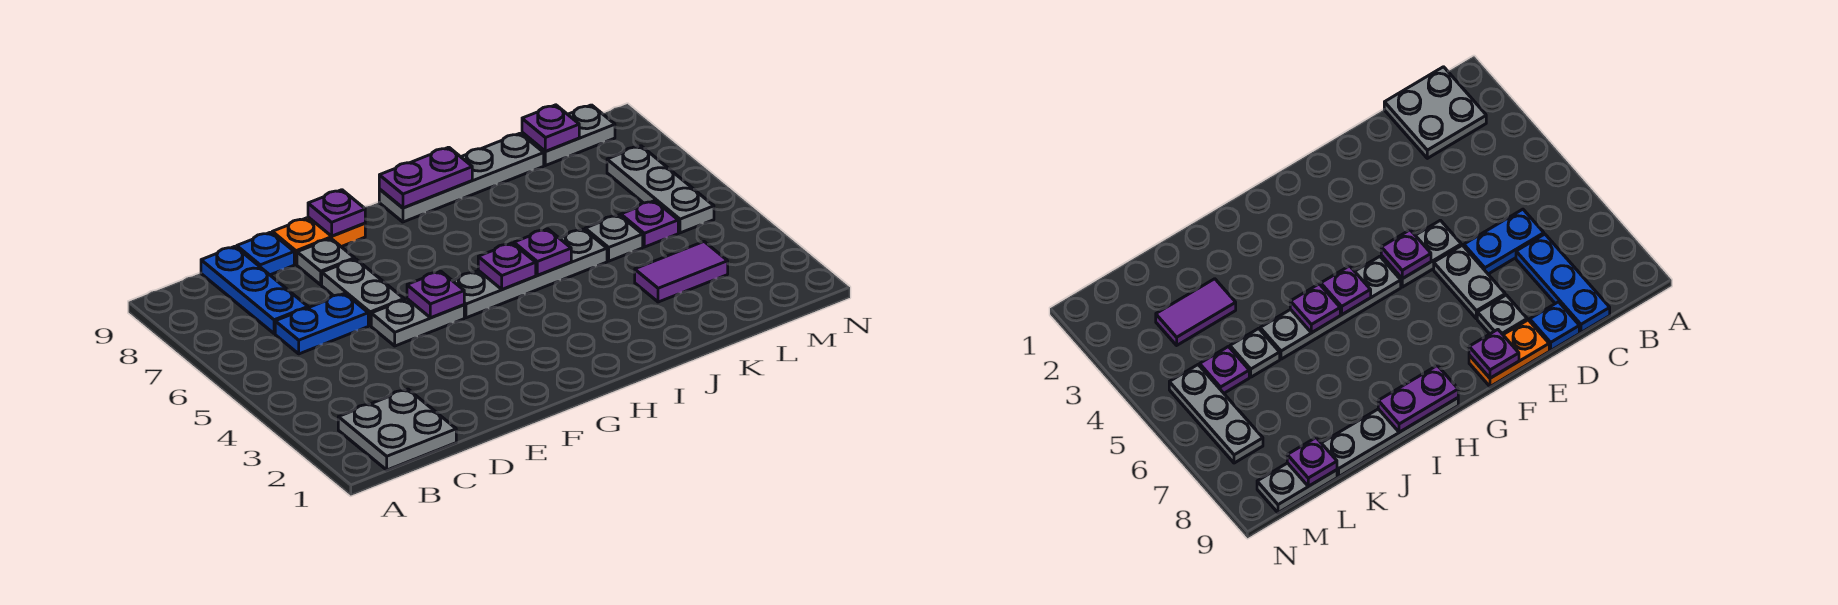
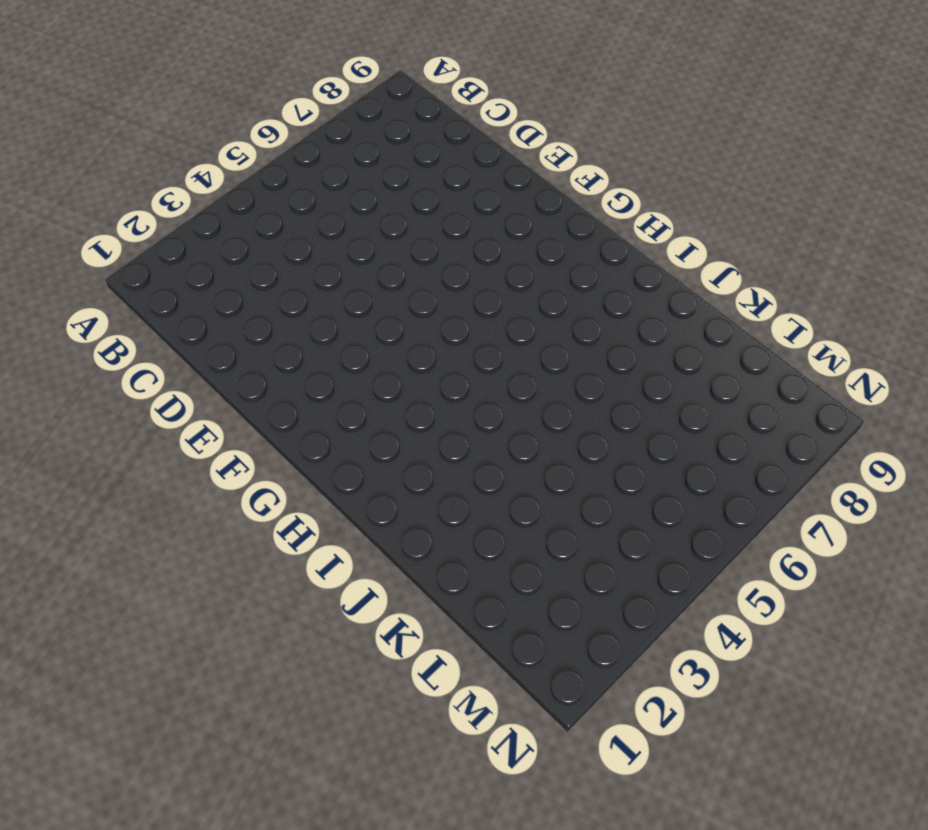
none -> grey 2x2 plate [338,389,456,470]
none -> blue 1x2 plate [275,293,368,354]
none -> blue 1x3 plate [201,246,308,334]

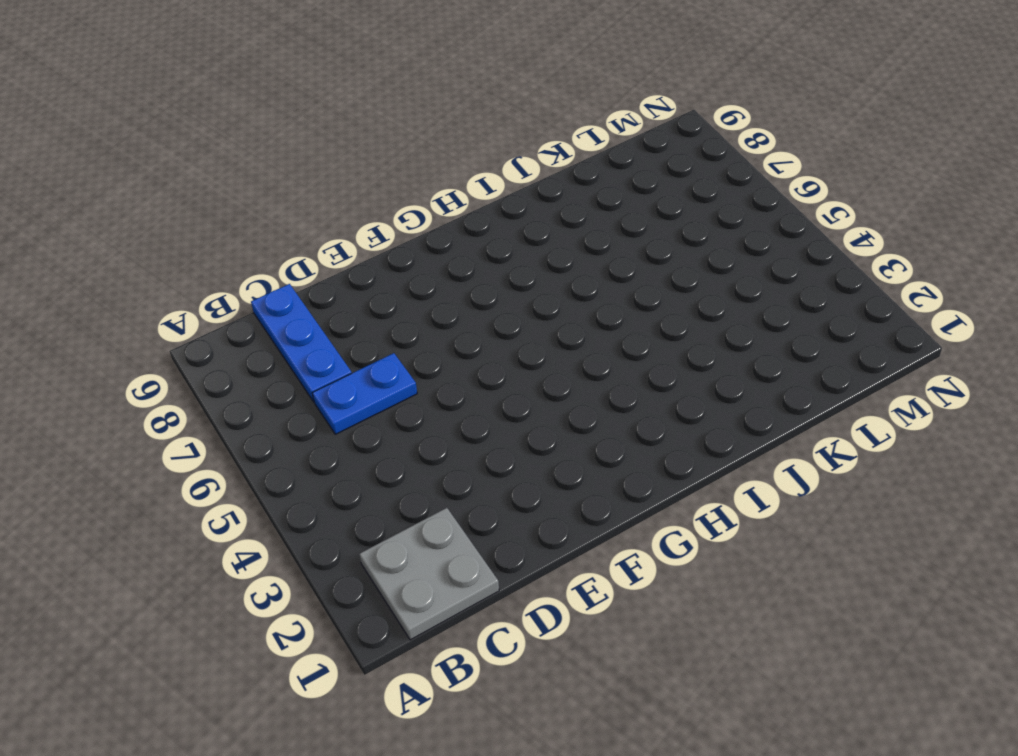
none -> blue 1x1 plate [237,232,294,275]
none -> grey 1x2 plate [371,299,464,346]
none -> grey 1x2 plate [322,259,404,326]

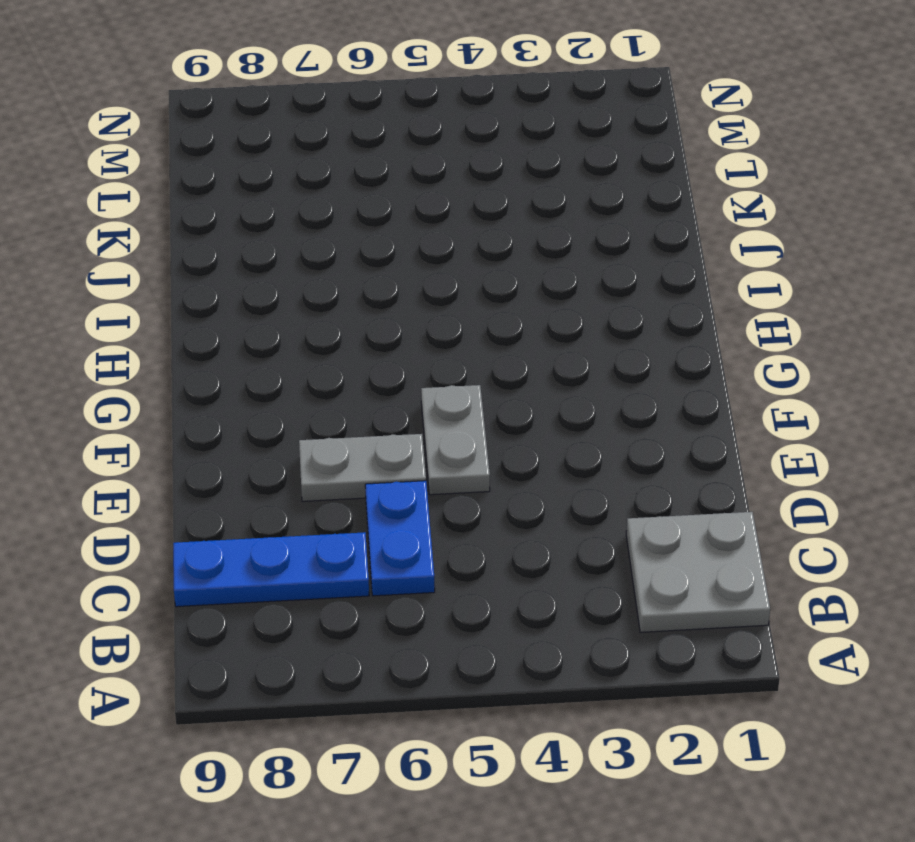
none -> blue 1x1 plate [237,232,294,275]
none -> grey 1x1 plate [297,239,355,285]
none -> orange 1x2 plate [272,217,365,264]

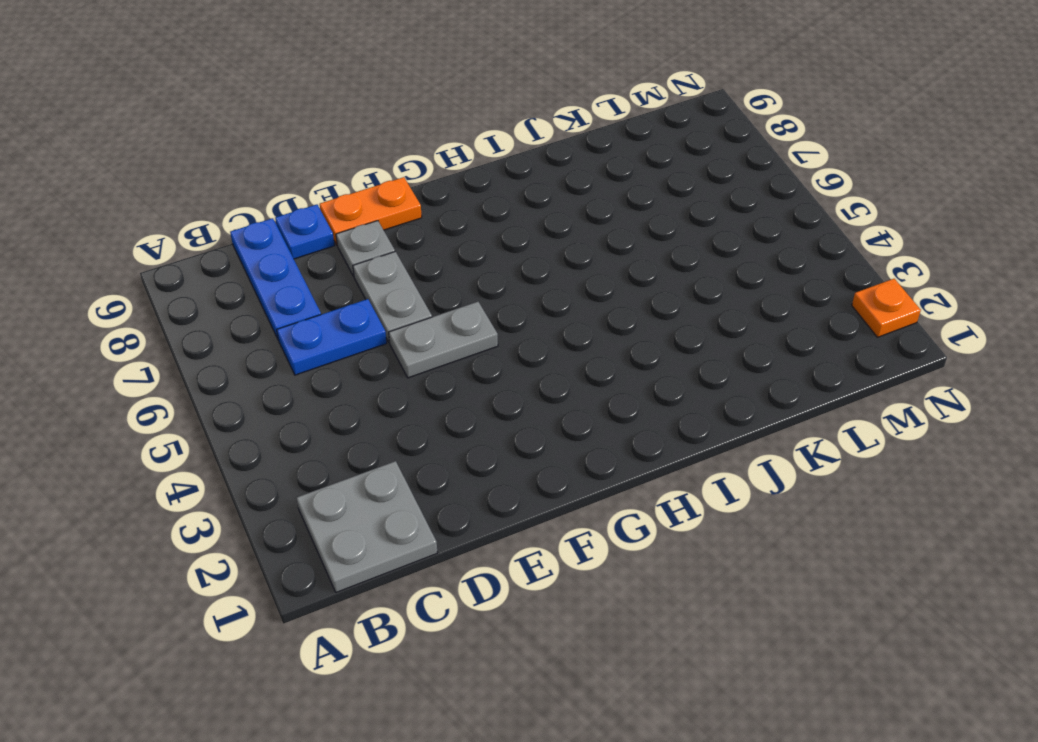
orange 1x1 plate [852,279,921,337] -> none
none -> grey 1x4 plate [453,229,607,318]
none -> grey 1x4 plate [379,133,544,222]
none -> purple 1x2 tile [635,242,728,302]

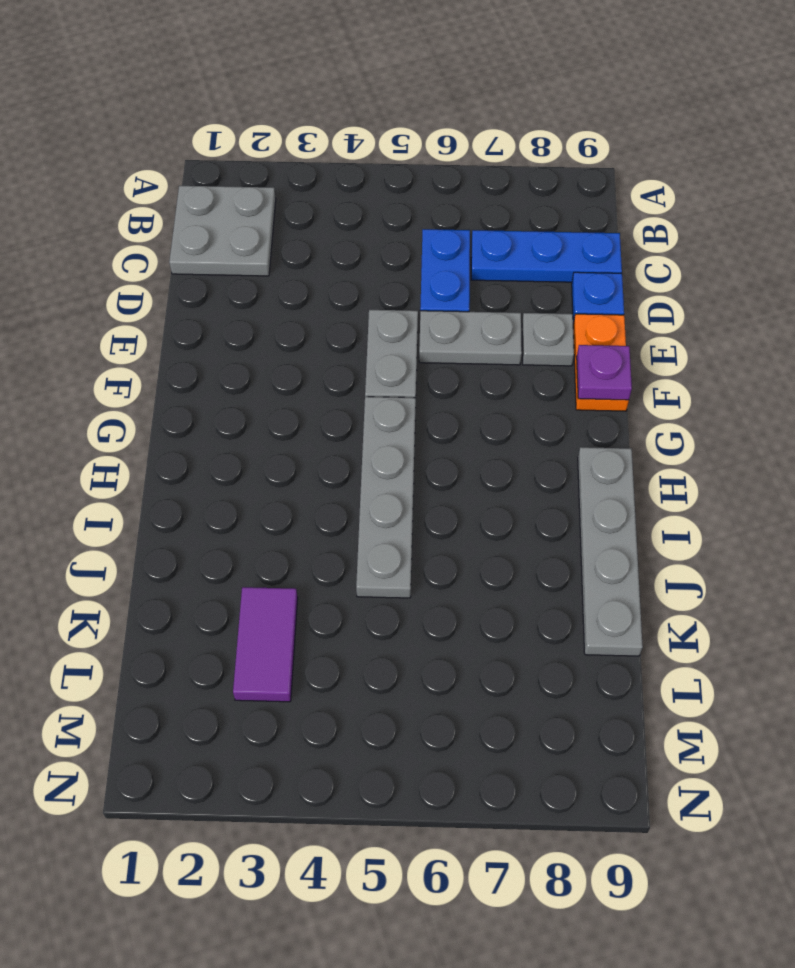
none -> grey 1x1 plate [585,215,643,261]
none -> purple 1x1 plate [621,201,678,247]
none -> grey 1x2 plate [522,105,615,166]

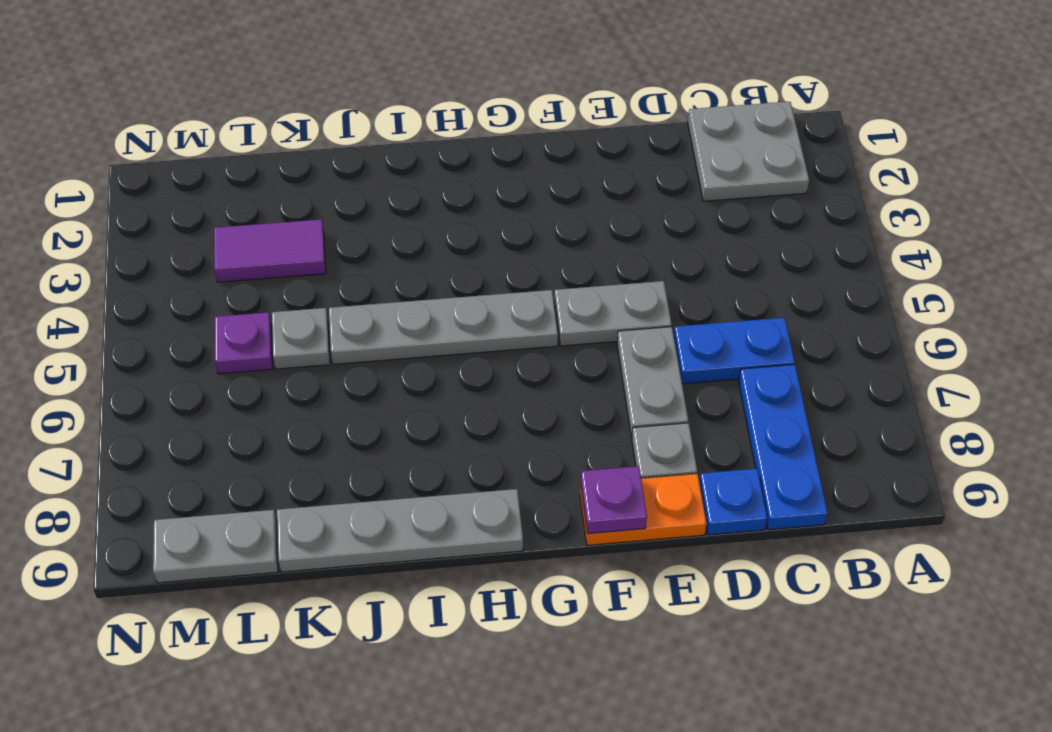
none -> grey 1x3 plate [607,146,714,233]
none -> purple 1x1 plate [407,271,464,318]
none -> purple 1x1 plate [478,243,536,289]

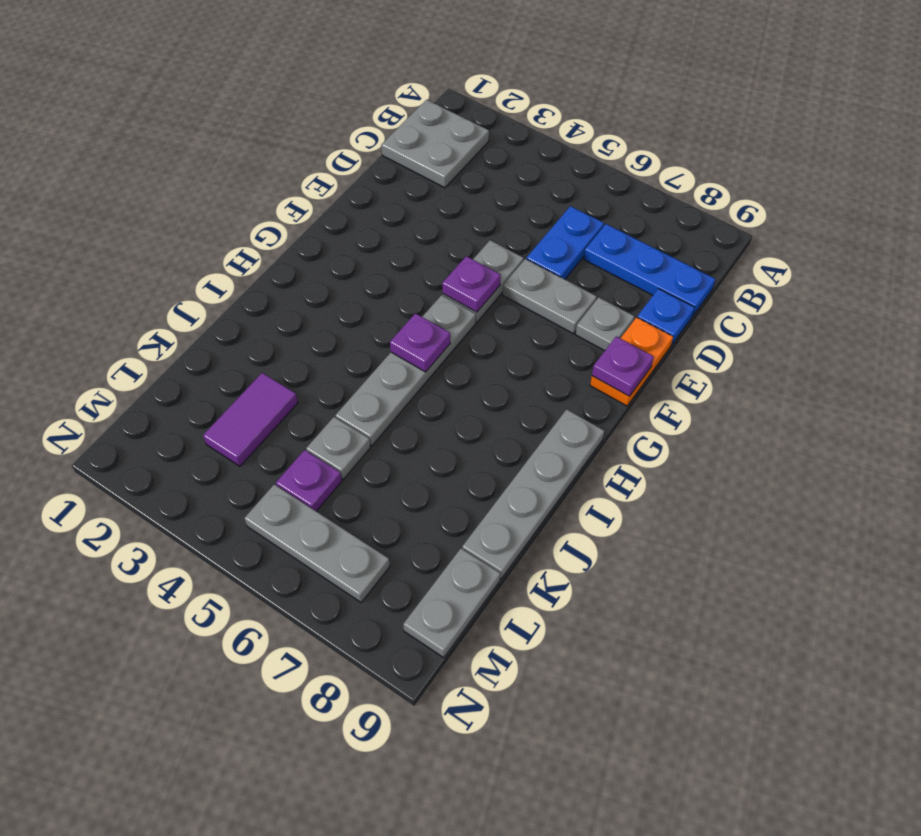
none -> purple 1x2 plate [379,147,472,208]
none -> purple 1x1 plate [514,229,571,275]
none -> purple 1x1 plate [522,105,579,151]

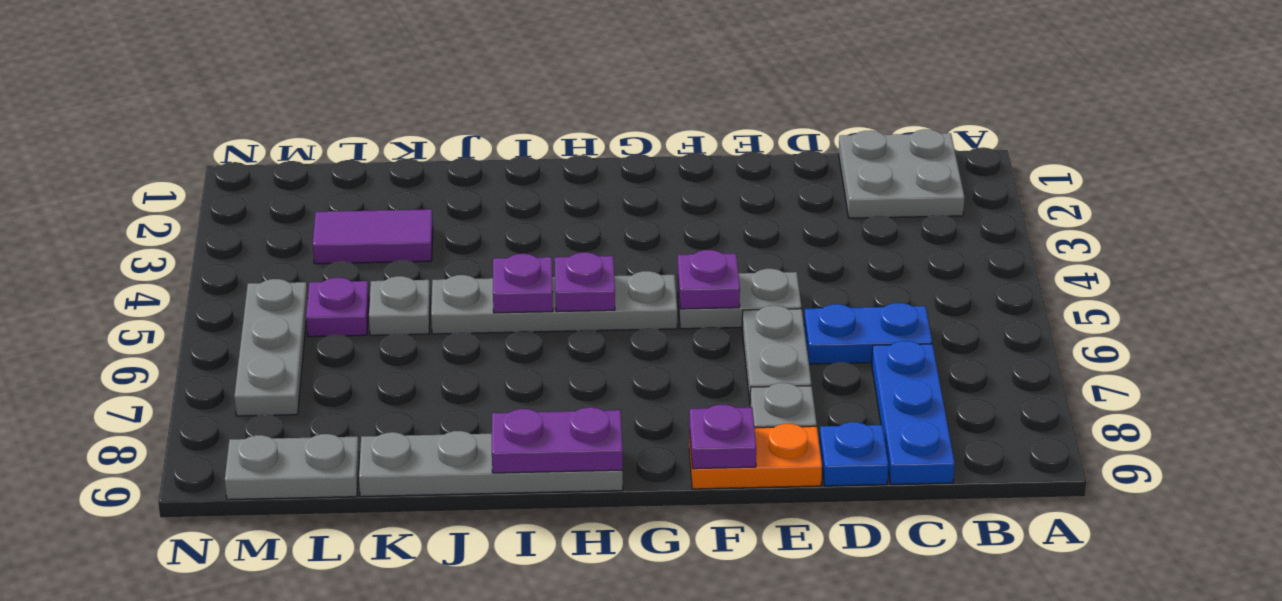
none -> purple 1x1 plate [522,105,579,151]

